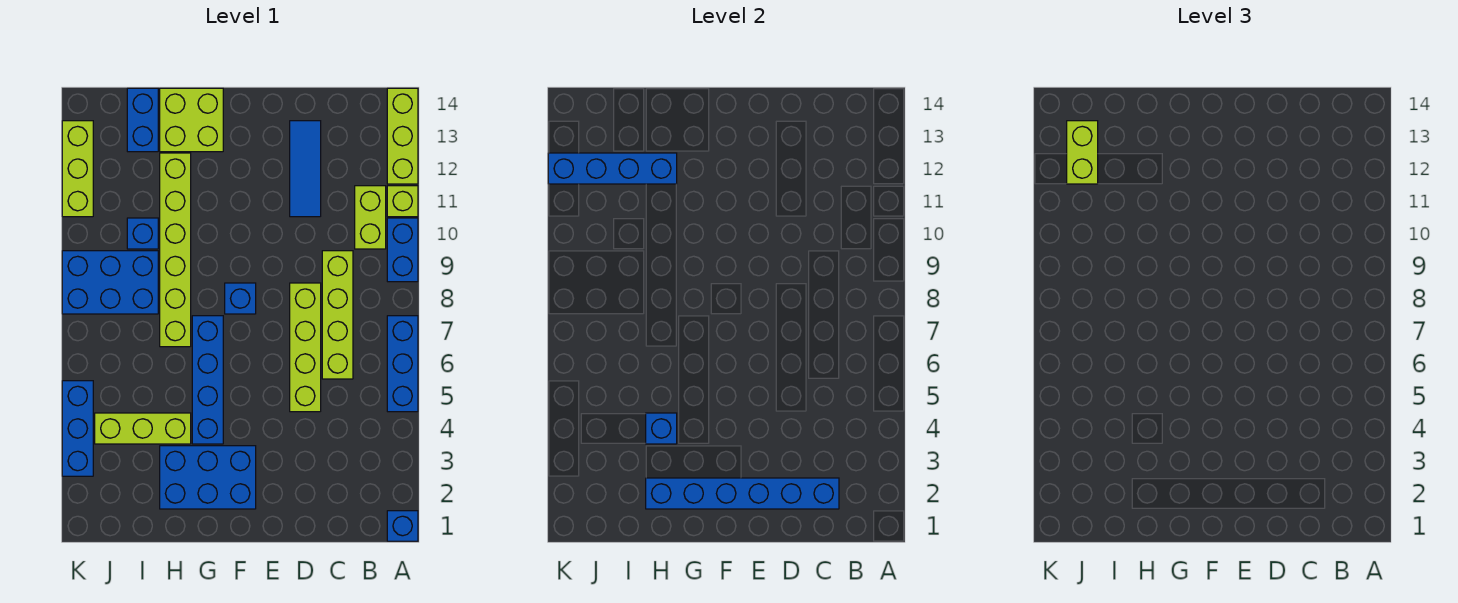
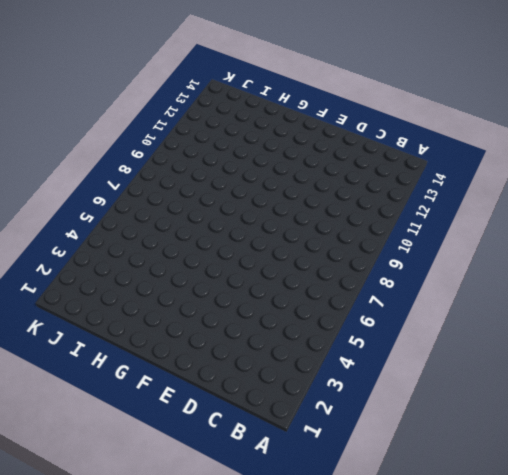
none -> blue 1x1 brick [387,511,418,541]
none -> blue 1x3 brick [387,316,418,412]
none -> blue 1x2 brick [387,218,418,282]

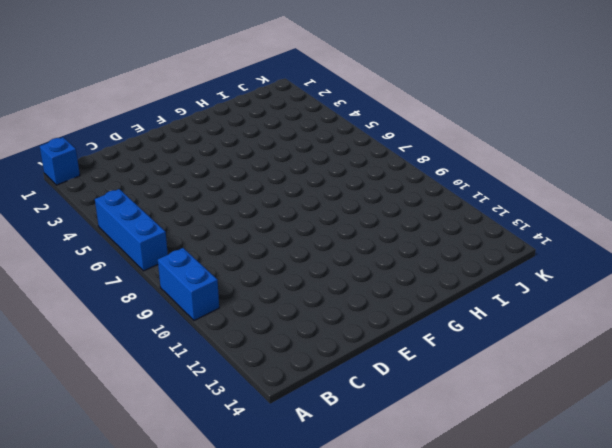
none -> lime 1x1 brick [387,186,418,217]
none -> lime 1x3 brick [387,88,418,184]
none -> lime 1x2 brick [355,186,386,249]

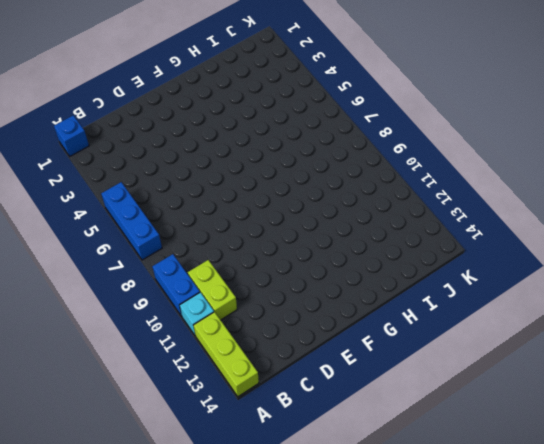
cyan 1x1 brick [180,292,214,336] -> lime 1x1 brick [387,186,418,217]
none -> lime 1x4 brick [322,251,353,379]
none -> lime 1x4 brick [290,283,321,412]
none -> blue 1x3 tile [290,121,321,217]

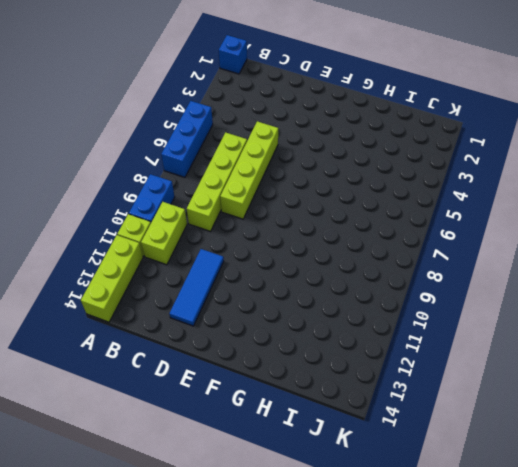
none -> blue 2x3 brick [160,446,256,509]
none -> blue 1x1 brick [225,283,256,314]
none -> blue 1x4 brick [192,316,223,444]

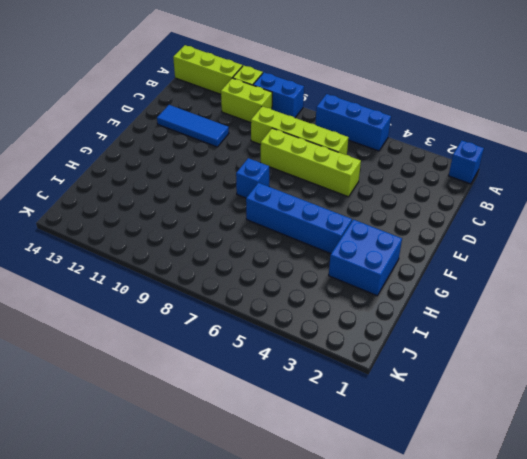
blue 2x2 brick [329,220,402,296] -> blue 2x3 brick [160,446,256,509]
none -> lime 2x2 brick [160,88,223,152]
none -> lime 1x3 brick [95,413,191,444]
none -> lime 1x6 brick [160,153,191,347]

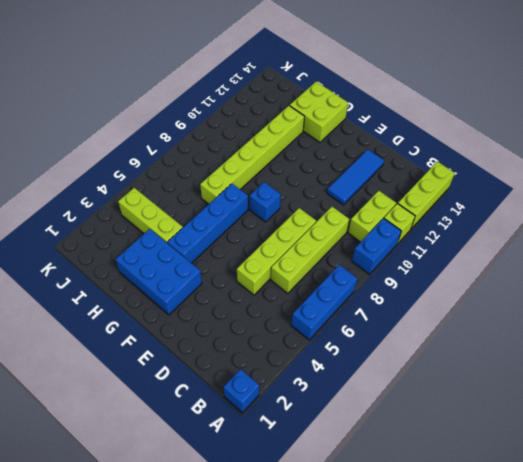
none -> blue 2x3 brick [62,251,158,314]
none -> blue 1x1 brick [127,218,158,249]
none -> blue 1x2 brick [127,88,158,152]

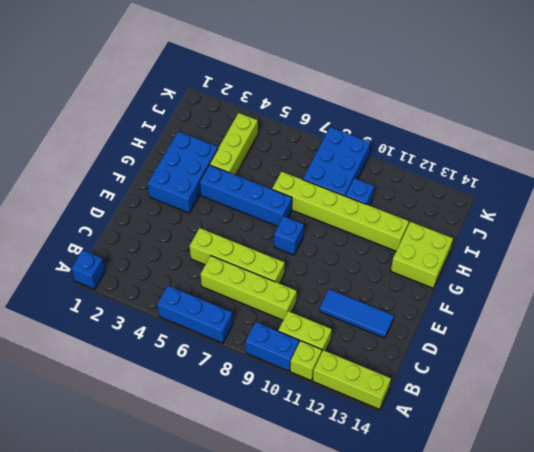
none -> blue 1x2 brick [127,88,158,152]
none -> blue 1x3 brick [62,381,93,476]
none -> lime 1x3 brick [62,121,93,217]

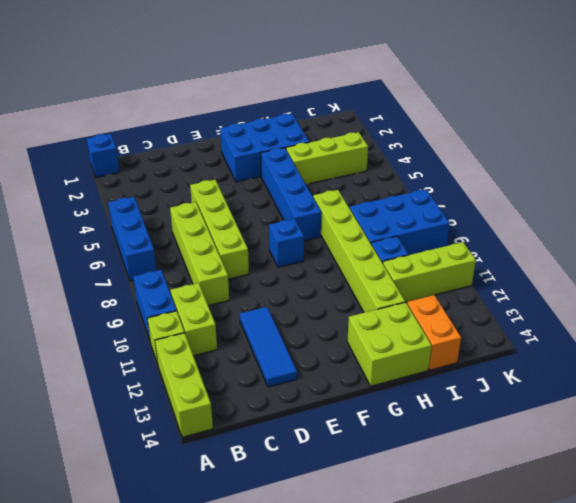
lime 1x3 brick [383,242,476,302] -> lime 1x3 brick turned to [62,121,93,217]
orange 1x2 brick [407,295,461,370] -> blue 1x2 brick [127,88,158,152]
none -> blue 1x3 brick [62,381,93,476]
none -> blue 1x6 brick [646,478,839,509]
none -> blue 1x1 brick [646,413,677,444]

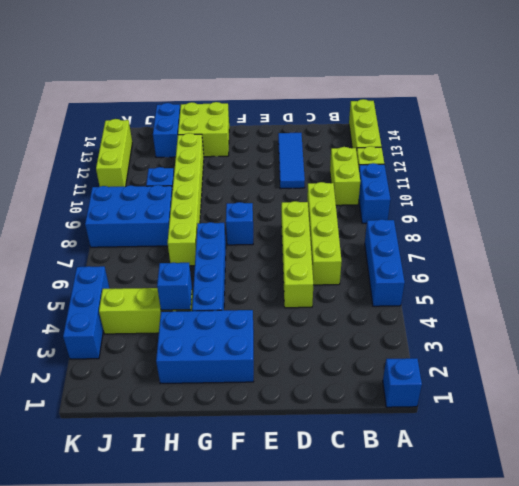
none -> blue 1x6 brick [646,478,839,509]
none -> blue 1x4 brick [548,153,677,184]
none -> lime 1x2 brick [1067,121,1098,184]

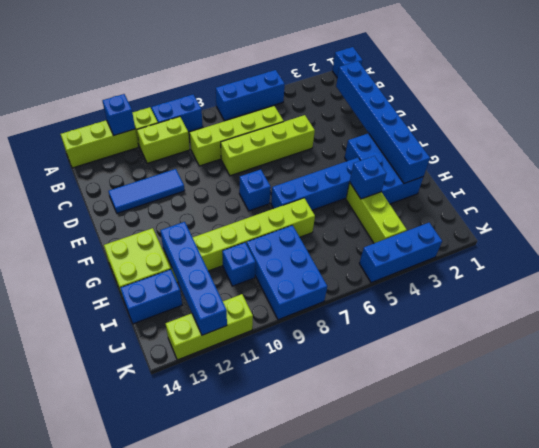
blue 1x1 brick [102,94,135,135] -> none
none -> lime 1x2 brick [1067,121,1098,184]

